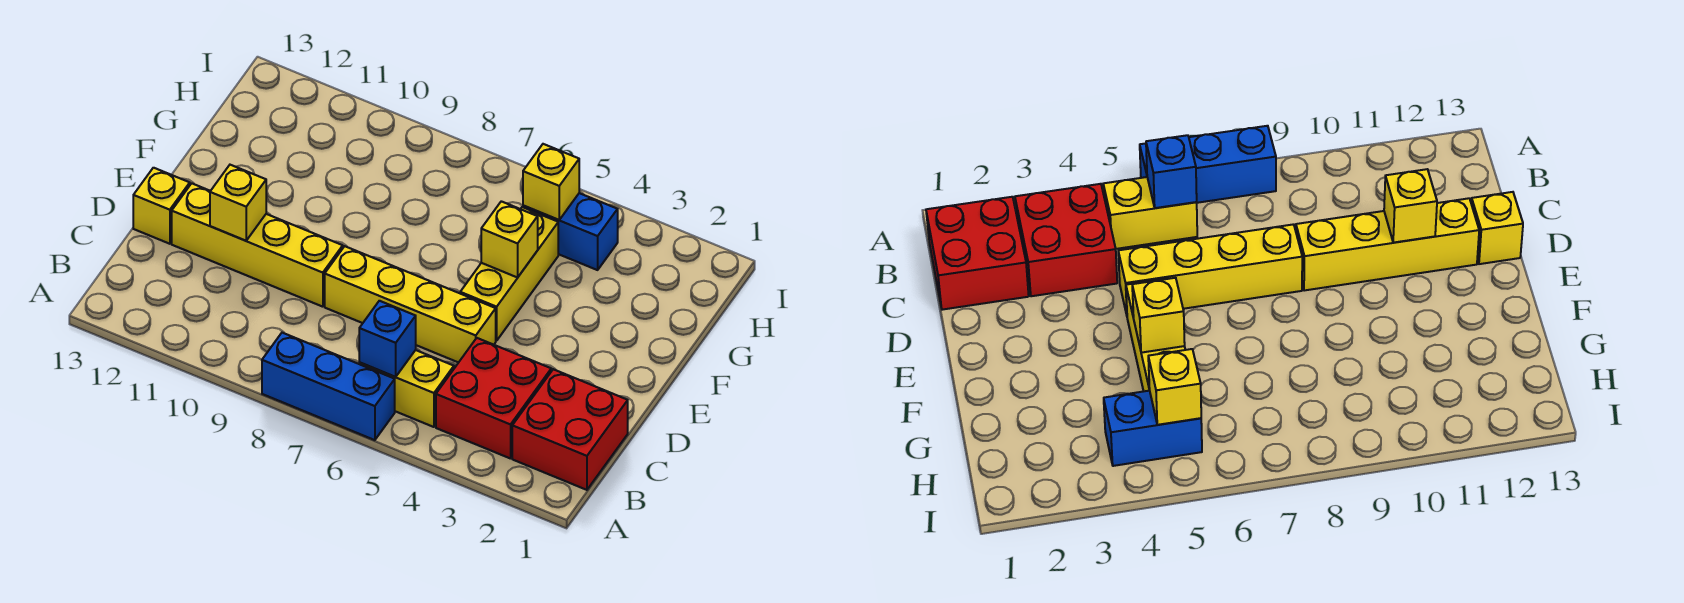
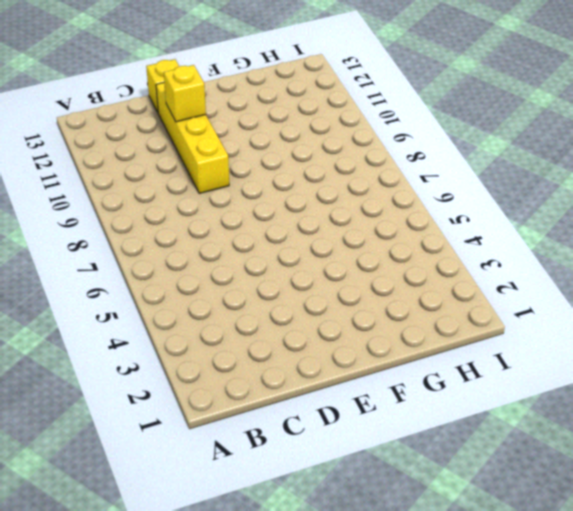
none -> blue 1x3 brick [262,333,395,440]
none -> red 2x2 brick [512,369,628,490]
none -> red 2x2 brick [436,338,551,459]

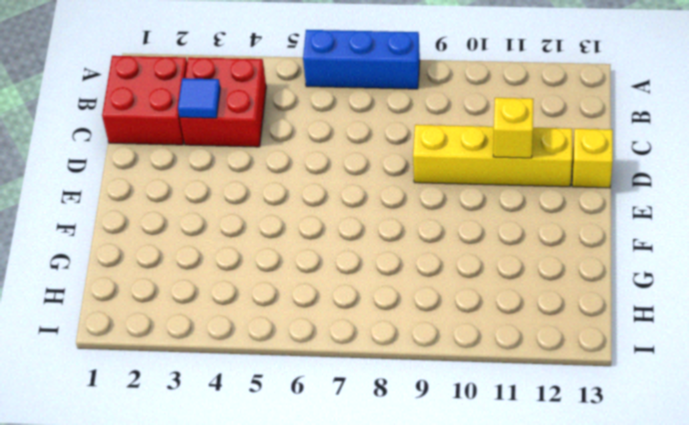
blue 1x1 tile [178,78,220,118] -> none
none -> yellow 1x2 brick [359,350,454,427]
none -> yellow 1x4 brick [325,246,496,363]
none -> yellow 1x3 brick [460,207,558,341]

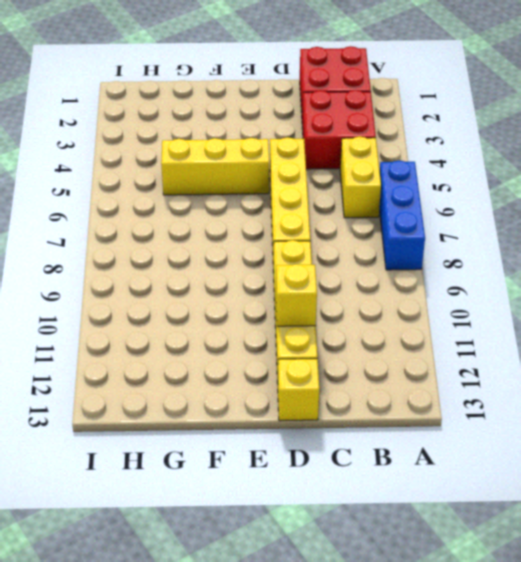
none -> blue 1x2 brick [523,193,618,270]
none -> blue 1x1 brick [359,301,416,377]
none -> yellow 1x1 brick [481,201,538,278]

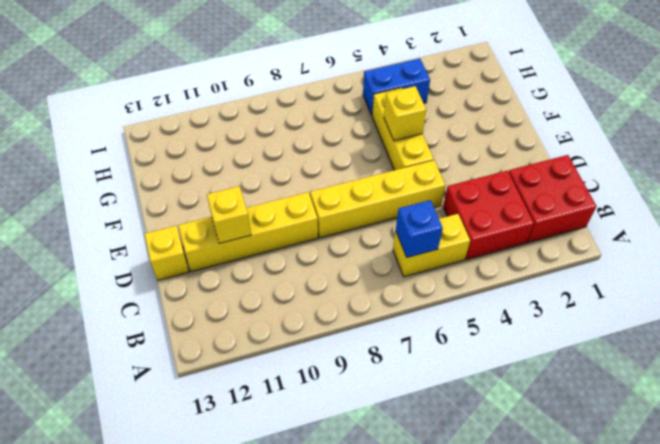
none -> blue 1x3 brick [262,333,395,440]
none -> yellow 1x1 brick [523,144,579,220]

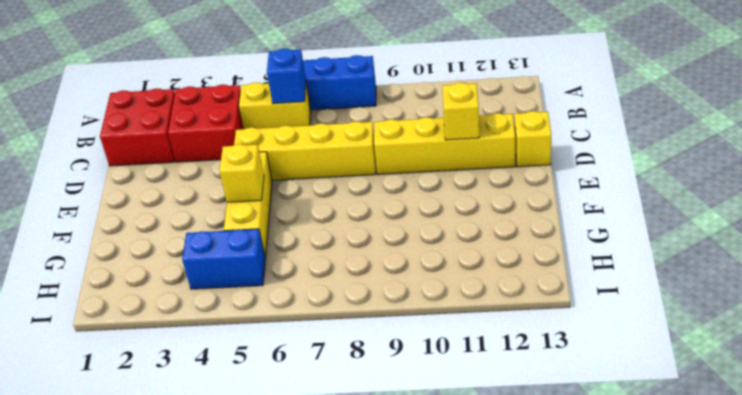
none -> yellow 1x1 brick [523,144,579,220]

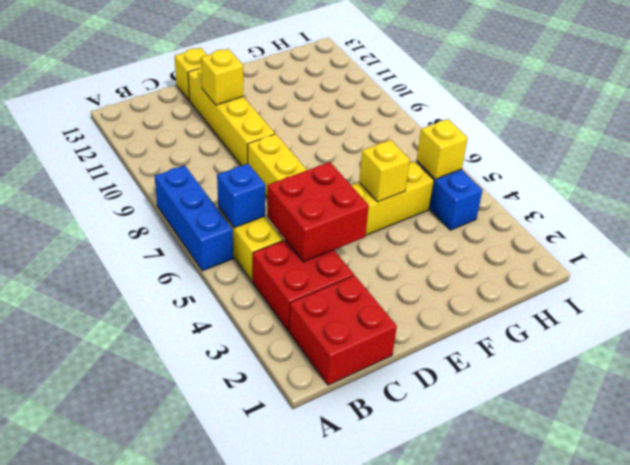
red 2x2 brick [267,162,369,262] -> none

